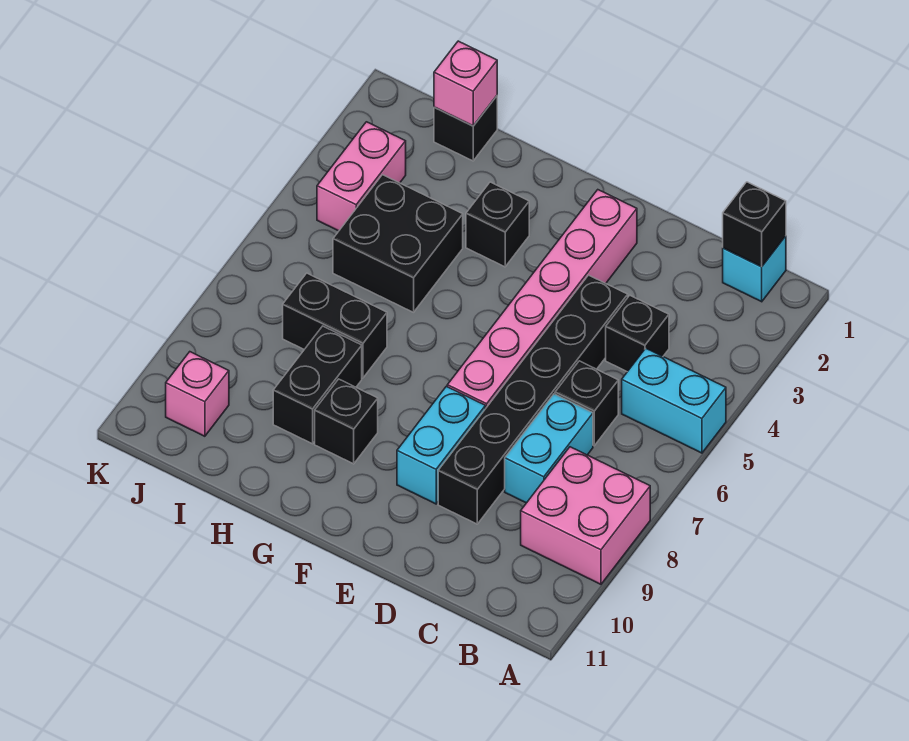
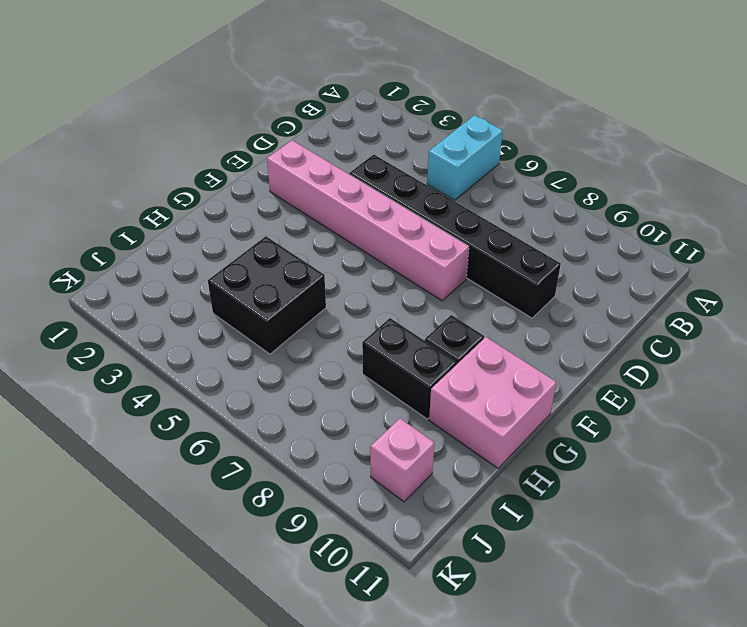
pink 2x2 brick [429,337,556,468] -> pink 2x2 brick moved to [521,447,650,584]
none -> cyan 1x1 brick [723,236,786,302]
none -> black 1x1 brick [606,295,669,372]
none -> black 1x1 brick [555,361,618,446]

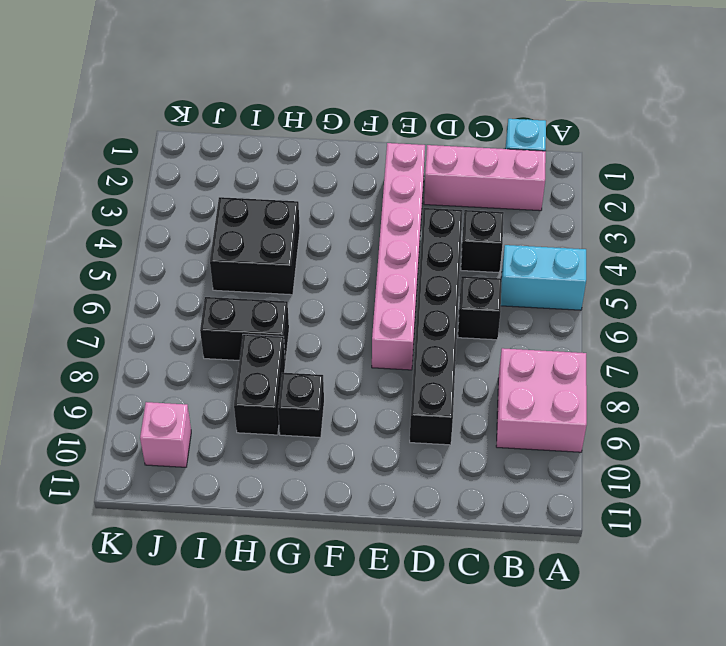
pink 1x3 brick [424,145,546,211] -> none
none -> cyan 1x2 brick [505,394,593,503]
none -> cyan 1x2 brick [397,386,485,504]
none -> black 1x1 brick [466,182,529,267]

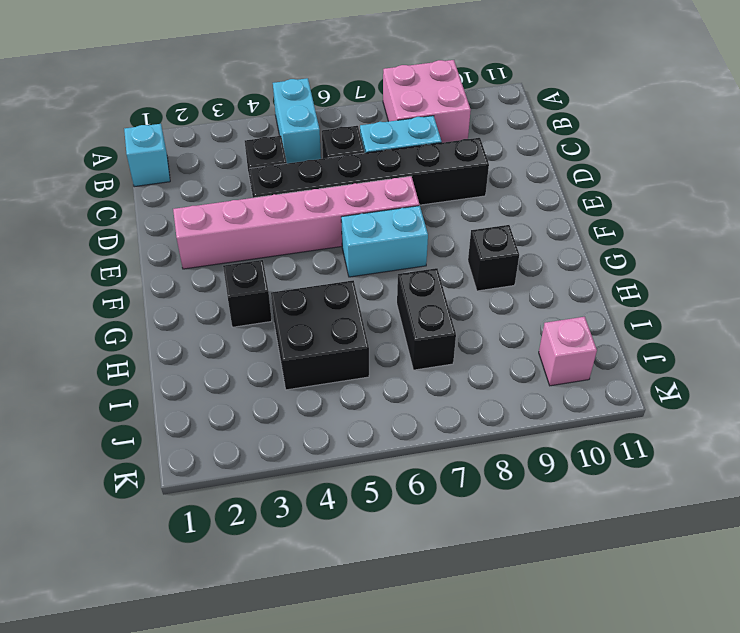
cyan 1x2 brick [341,205,428,277] -> cyan 1x2 brick moved to [397,386,485,504]
none -> black 1x2 brick [273,326,362,444]
none -> black 1x1 brick [434,96,497,161]
none -> pink 1x2 brick [317,122,406,231]

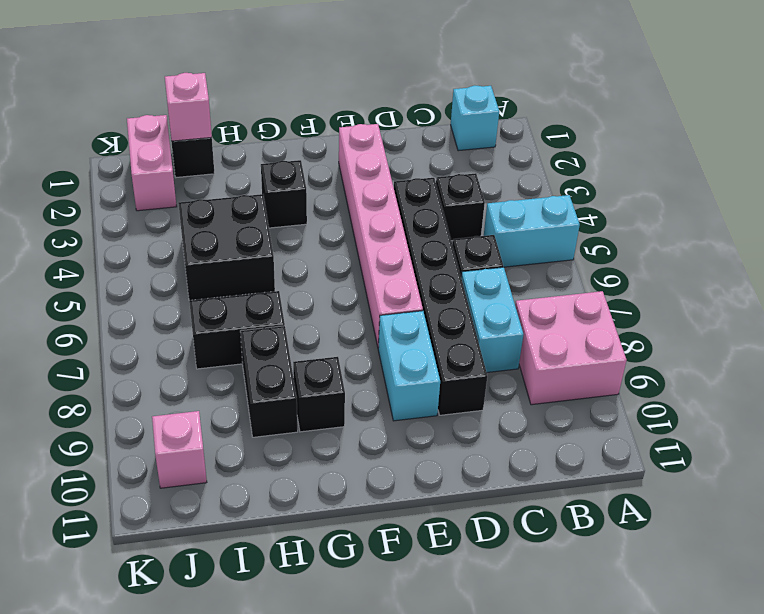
pink 1x2 brick [127,115,177,211] -> pink 1x2 brick moved to [317,122,406,231]
none -> black 1x1 brick [723,182,786,267]

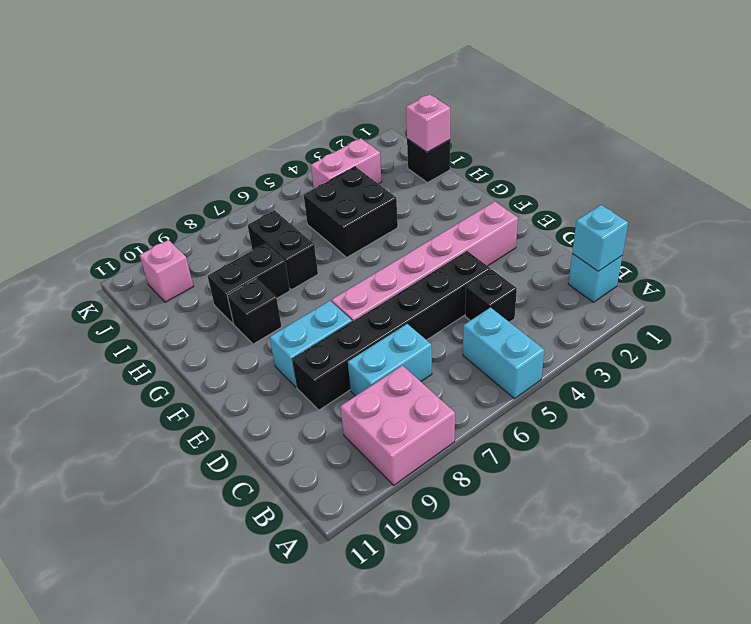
cyan 1x1 brick [572,205,628,271] -> black 1x1 brick [723,182,786,267]
none -> black 1x1 brick [555,361,618,446]
none -> black 1x1 brick [466,182,529,267]

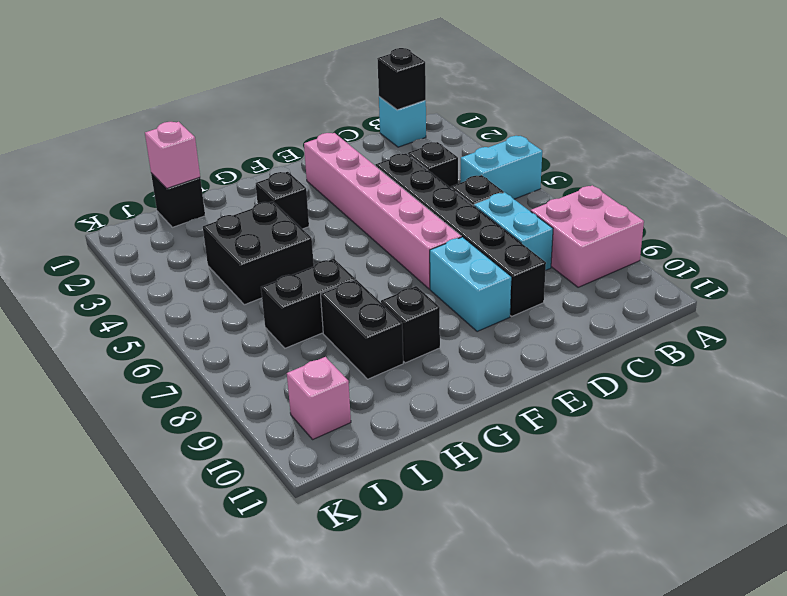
none -> pink 1x2 brick [317,122,406,231]

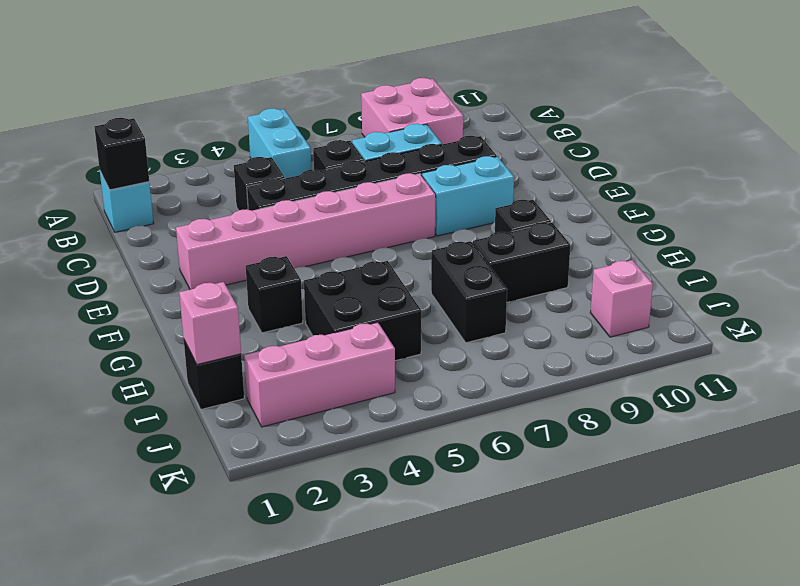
pink 1x3 brick [244,322,395,427] -> pink 1x2 brick [317,122,406,231]

